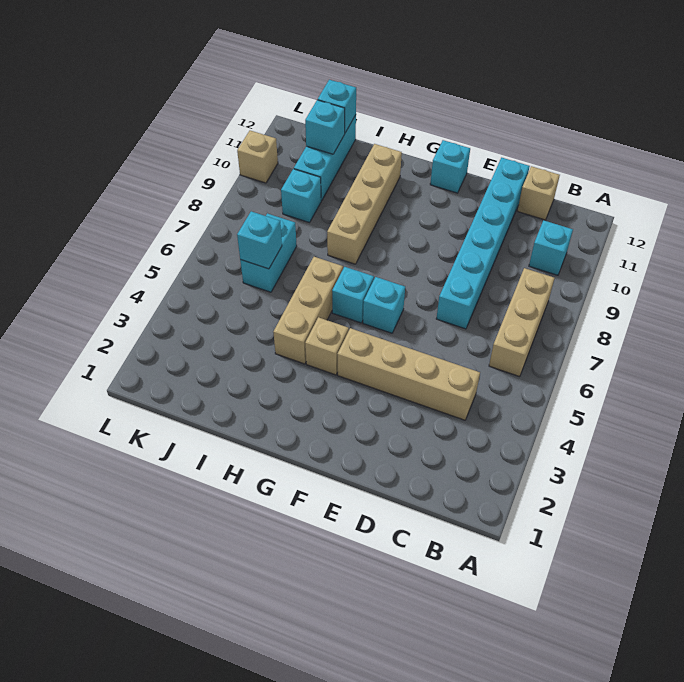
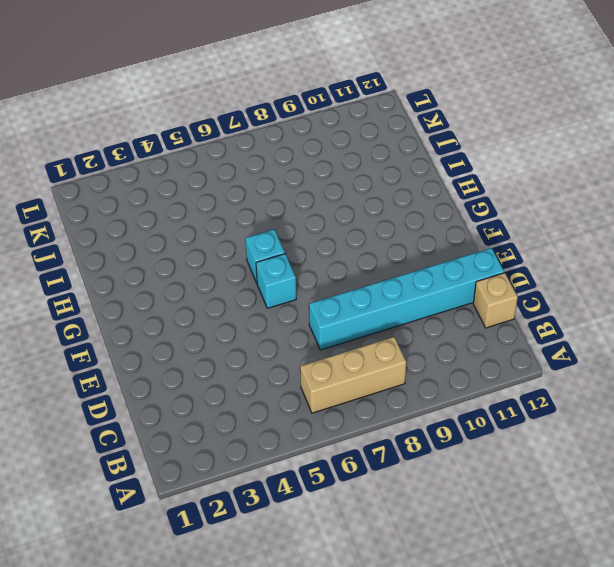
none -> cyan 1x1 brick [529,220,573,275]
none -> tan 1x4 brick [338,328,480,420]
none -> cyan 1x1 brick [430,140,470,193]

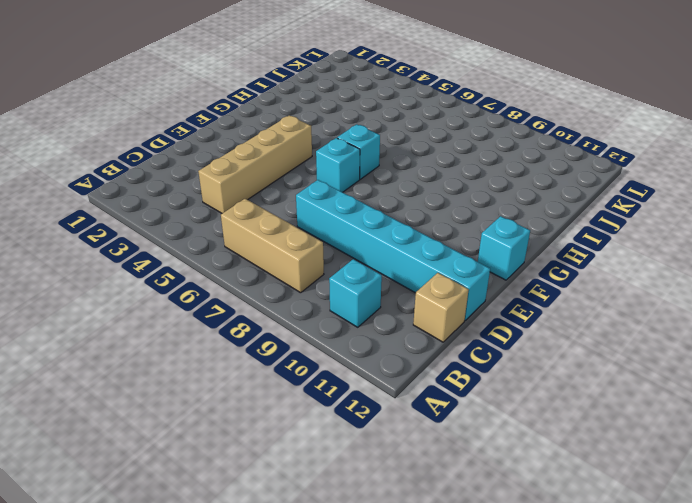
none -> tan 1x1 brick [305,317,349,375]
none -> tan 1x3 brick [273,257,343,364]
none -> tan 1x4 brick [327,144,402,264]

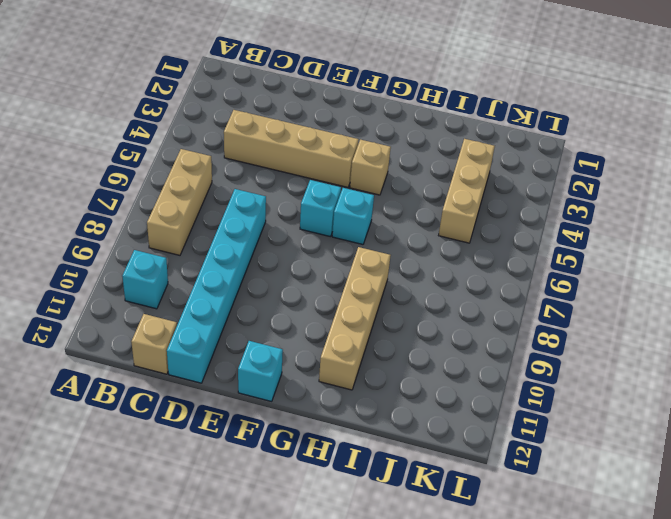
tan 1x3 brick [439,139,495,243] -> tan 1x3 brick moved to [273,257,343,364]
none -> cyan 1x2 brick [240,213,297,292]
none -> cyan 1x1 brick [281,169,321,223]
none -> cyan 1x3 brick [294,115,356,201]

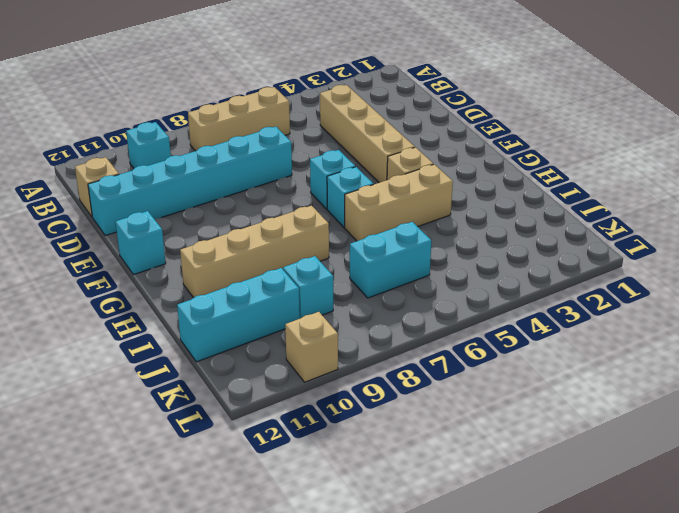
none -> cyan 1x1 brick [237,211,282,269]
none -> cyan 1x1 brick [305,100,345,154]
none -> cyan 1x1 brick [318,80,356,133]

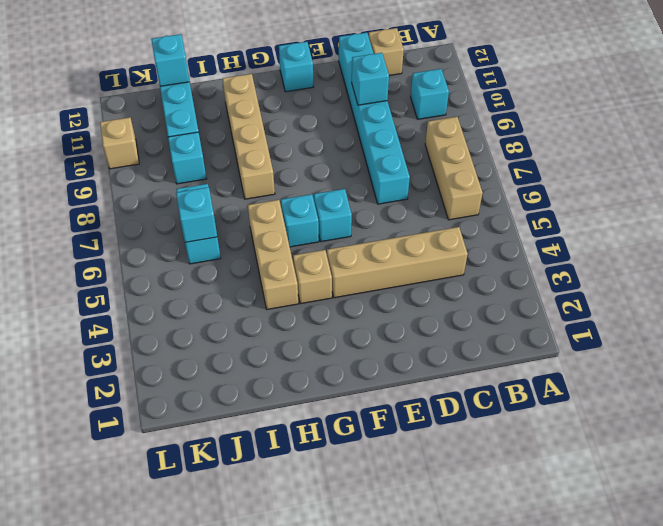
cyan 1x1 brick [352,53,389,105] -> cyan 1x1 brick moved to [305,100,345,154]

